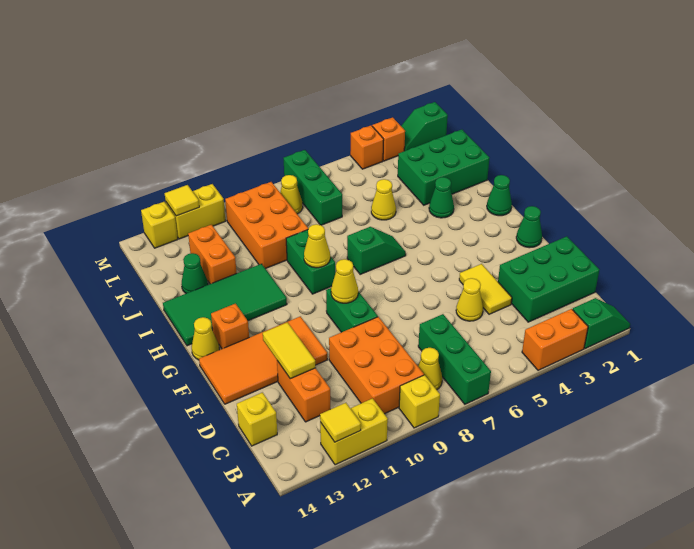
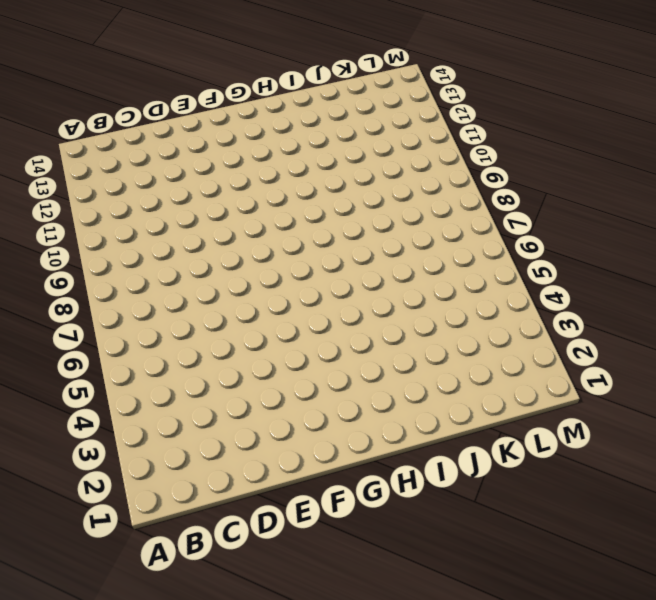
none -> green 1x2 slope [573,298,630,349]
none -> orange 1x2 brick [522,309,588,370]
none -> green 1x3 brick [418,314,491,404]
none -> yellow 1x1 brick [399,375,440,428]

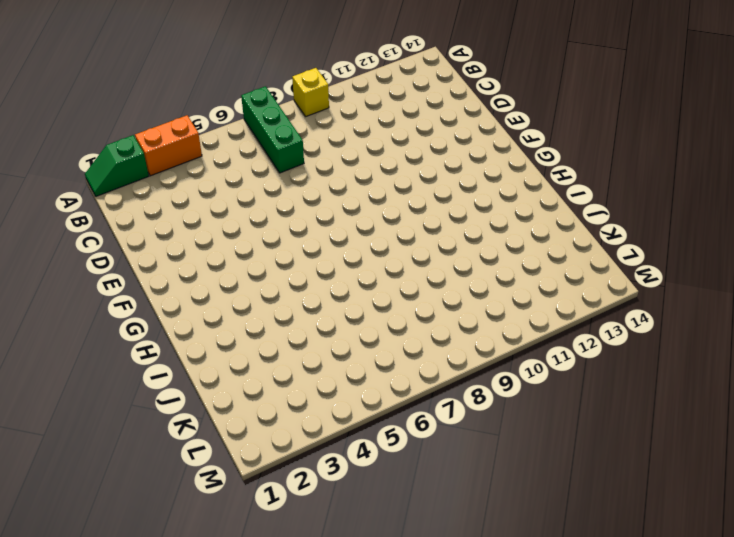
none -> yellow 1x2 brick [320,398,388,465]
none -> yellow 1x1 cone [418,348,442,390]
none -> orange 2x3 brick [329,317,424,414]
none -> green 2x3 brick [498,236,599,322]

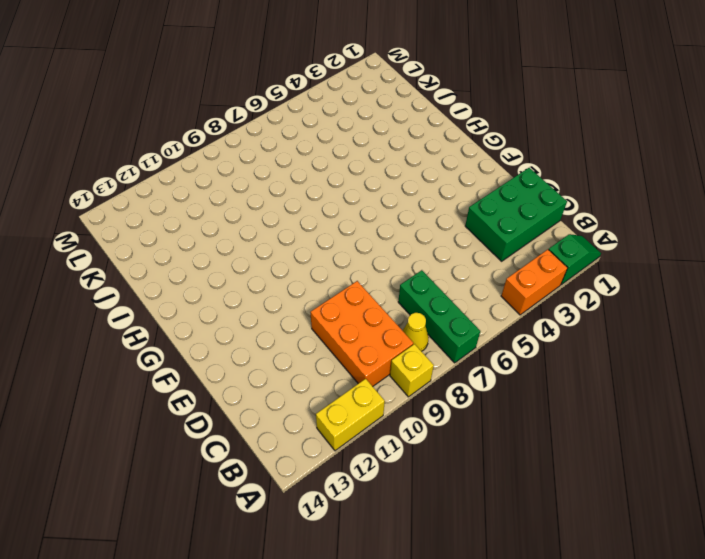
none -> orange 1x2 brick [277,361,330,422]
none -> yellow 1x1 brick [237,392,277,446]
none -> yellow 1x2 tile [459,264,512,314]
none -> yellow 1x1 cone [456,278,483,321]

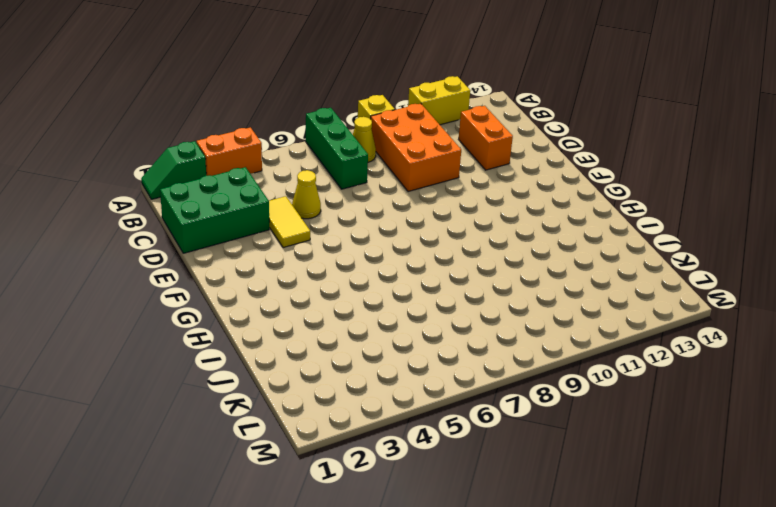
none -> yellow 1x1 brick [237,392,277,446]
none -> green 1x2 brick [326,288,378,332]
none -> orange 2x4 tile [199,316,327,404]
none -> green 1x1 cone [516,206,542,248]

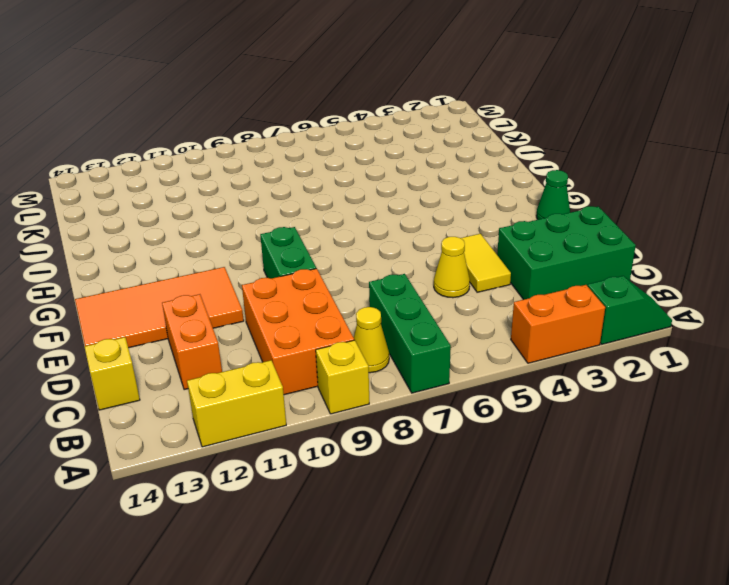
none -> orange 1x1 brick [211,304,249,349]
none -> yellow 1x1 cone [192,317,219,360]
none -> green 1x1 cone [487,175,512,216]
none -> green 1x2 slope [347,227,406,274]

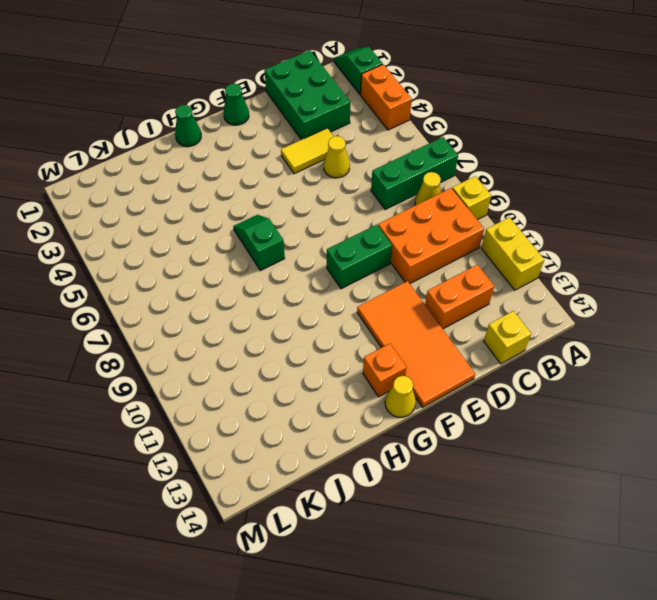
none -> green 1x2 brick [286,230,335,294]
none -> green 2x4 tile [163,264,287,346]
none -> green 1x1 cone [429,177,454,218]
none -> green 2x3 brick [398,130,489,205]

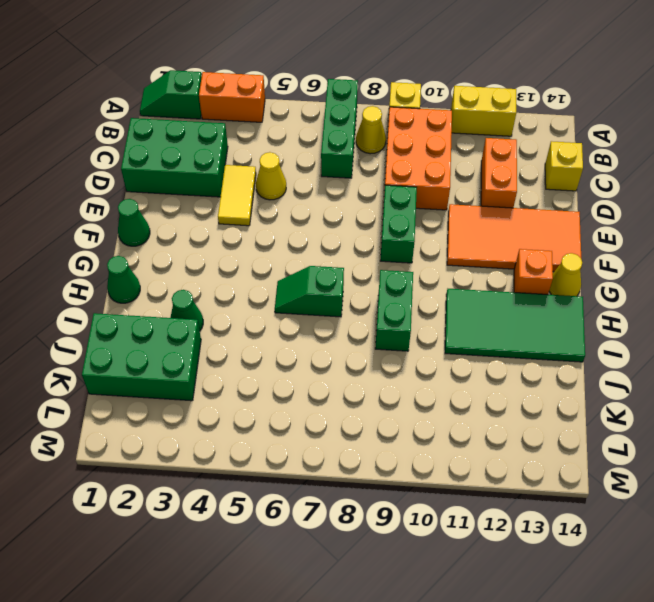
none -> yellow 1x1 cone [371,179,396,220]
none -> orange 2x3 brick [225,182,308,269]
none -> orange 1x2 brick [188,225,237,284]
none -> green 1x1 cone [181,253,208,293]

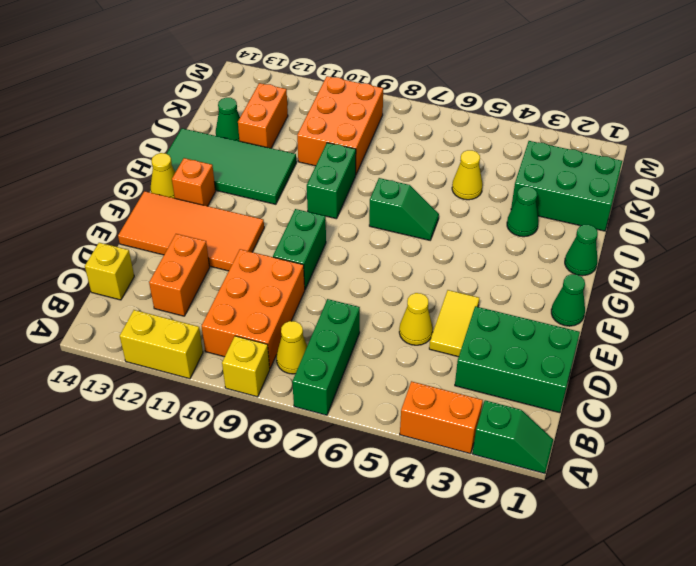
none -> green 1x3 brick [283,150,342,225]
none -> yellow 1x1 cone [280,175,303,214]
none -> green 1x2 slope [401,102,448,151]
none -> orange 1x1 brick [372,117,405,161]

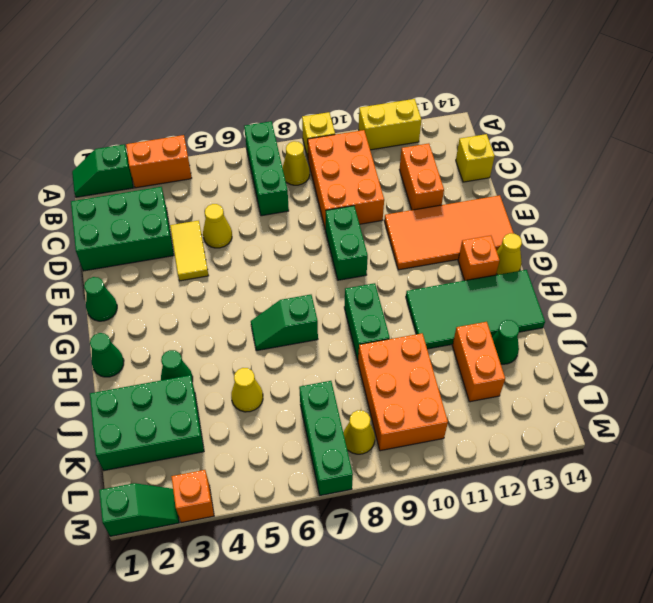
none -> orange 1x1 brick [350,126,384,169]
none -> yellow 1x2 brick [166,184,225,239]
none -> yellow 1x1 brick [141,202,178,248]
none -> yellow 1x1 tile [320,403,361,442]

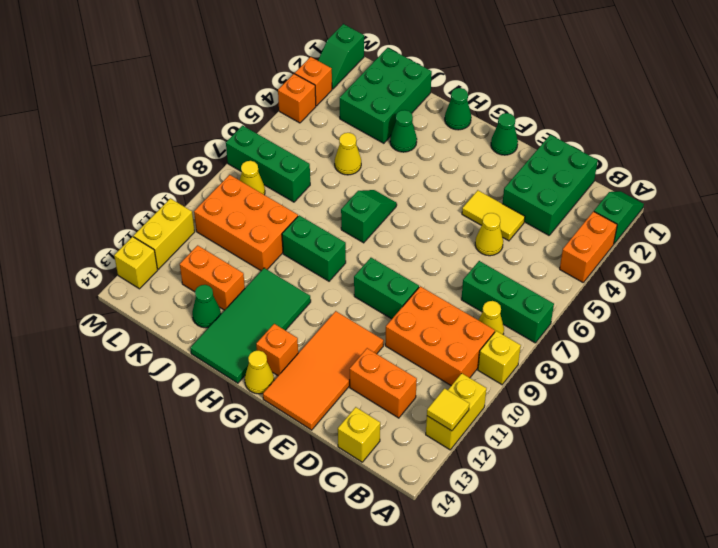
none -> yellow 1x2 tile [263,322,315,379]
none -> yellow 1x1 cone [331,259,358,303]
none -> yellow 1x1 cone [304,224,330,268]
none -> yellow 1x1 tile [165,185,199,216]

